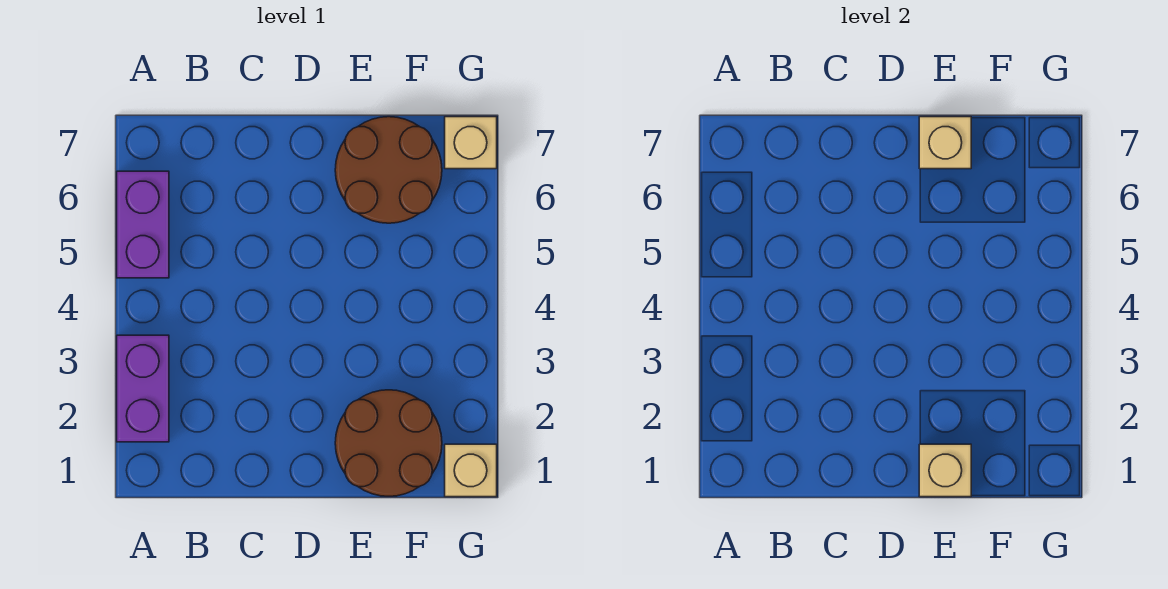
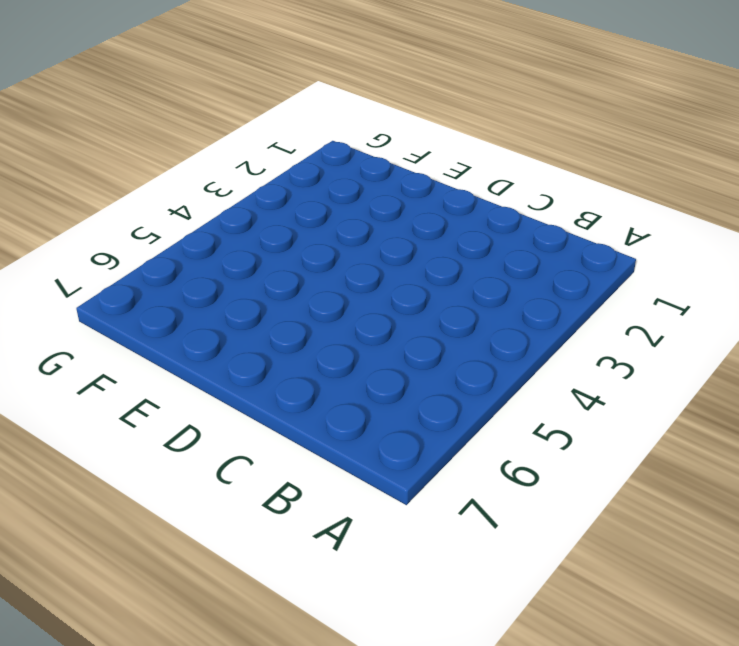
none -> purple 1x2 brick [117,335,169,442]
none -> purple 1x2 brick [117,171,169,278]

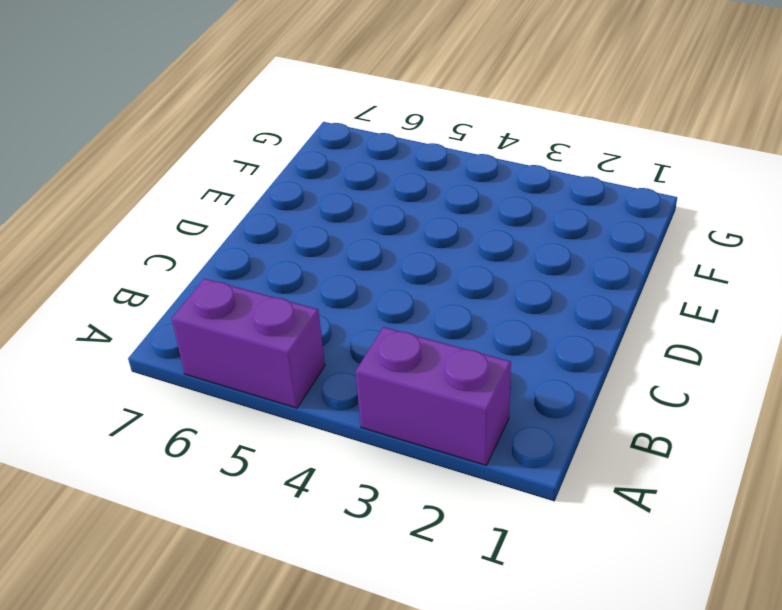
none -> brown 2x2 round brick [335,390,442,496]
none -> brown 2x2 round brick [335,117,442,223]

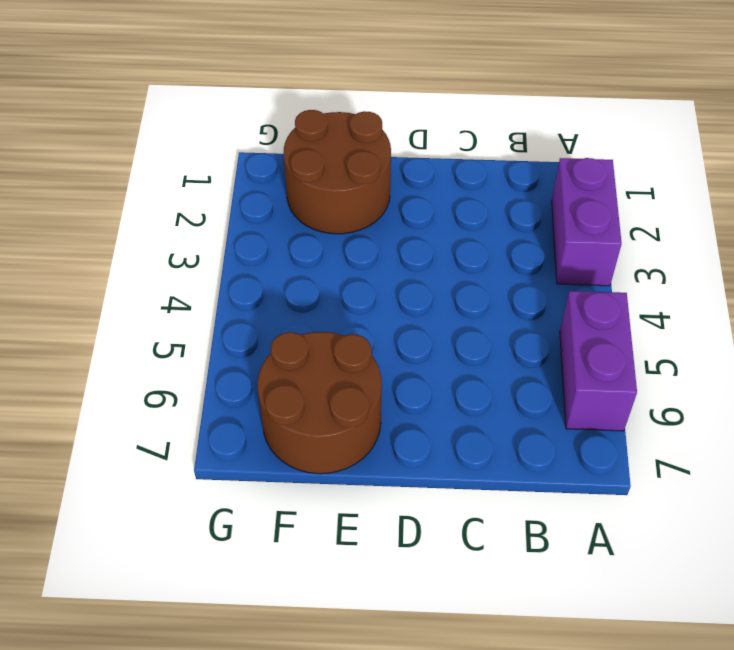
none -> tan 1x1 brick [445,444,497,497]
none -> tan 1x1 brick [445,117,497,169]

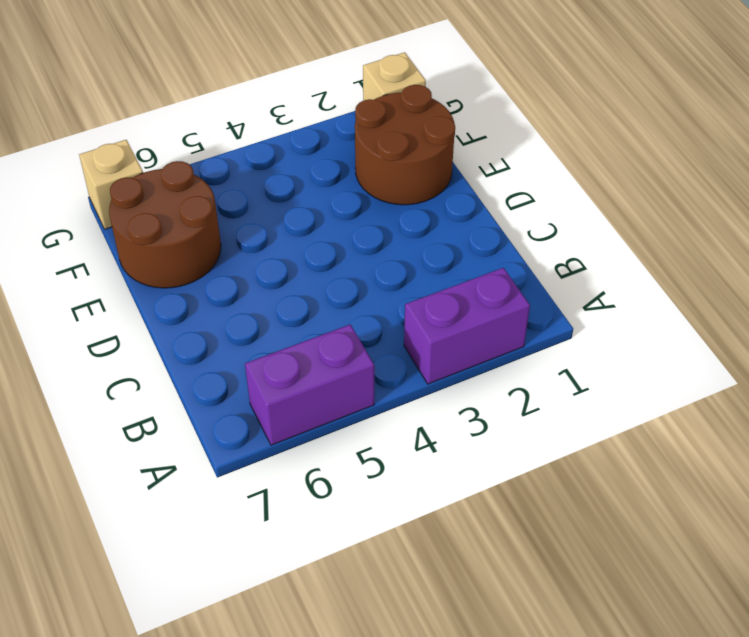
none -> tan 1x1 brick [919,444,971,497]
none -> tan 1x1 brick [919,117,971,169]

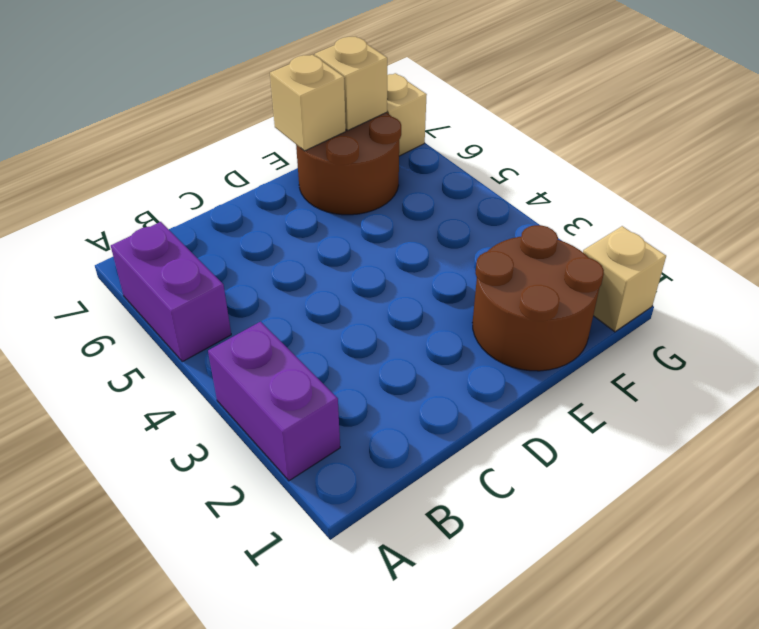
tan 1x1 brick [315,36,387,130] -> tan 1x1 brick moved to [919,444,971,497]

